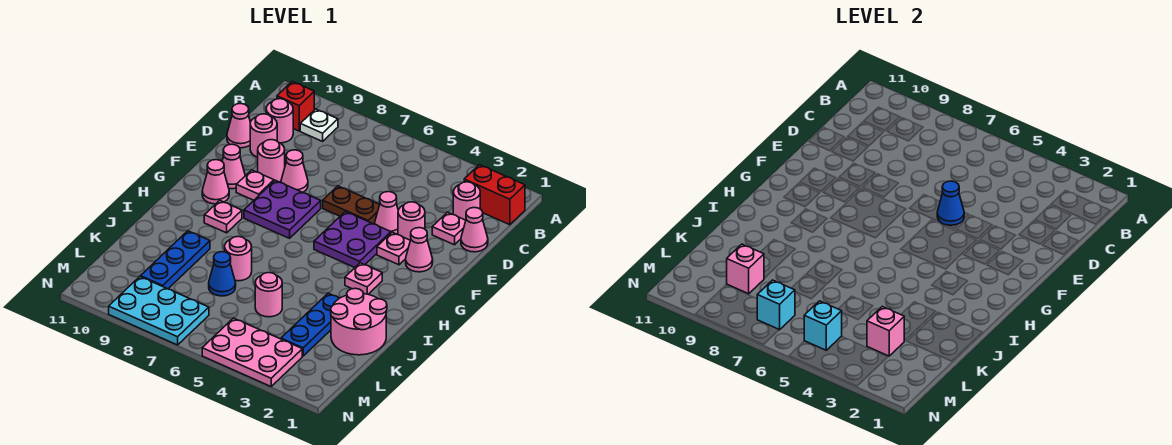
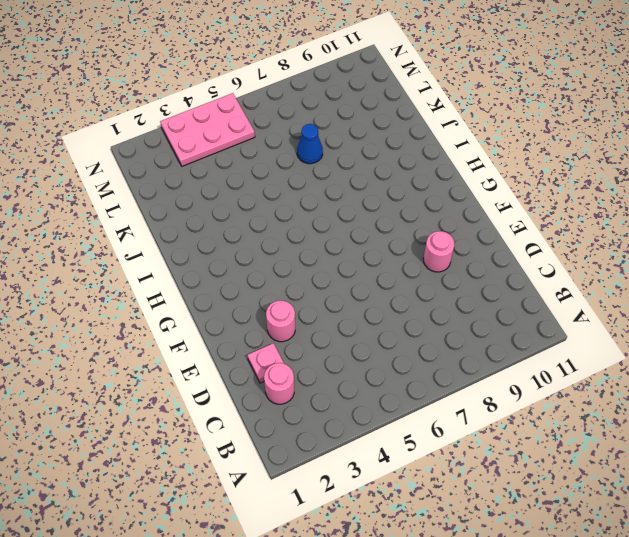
none -> red 1x2 brick [464,165,525,225]
none -> white 1x1 plate [300,109,338,141]
none -> red 1x1 brick [277,81,314,131]
none -> pink 1x1 round brick [266,99,293,143]

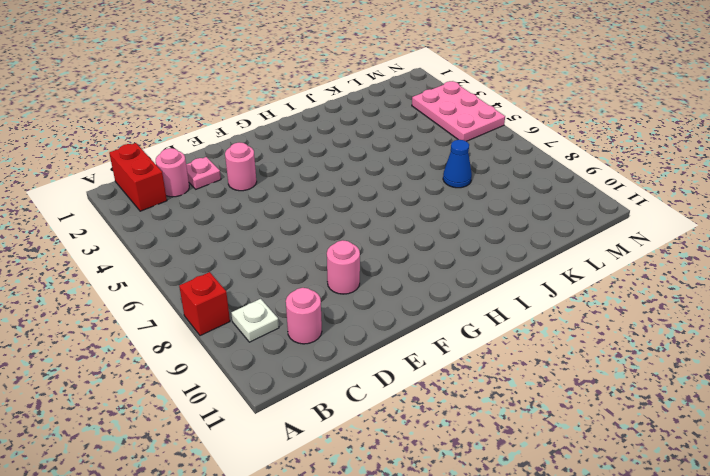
red 1x1 brick [179,272,230,336] -> red 1x1 brick moved to [277,81,314,131]
none -> pink 1x1 cone [461,208,488,252]
none -> pink 1x1 round brick [250,114,277,157]
none -> pink 1x1 cone [227,104,251,148]
none -> pink 1x1 cone [375,192,398,234]

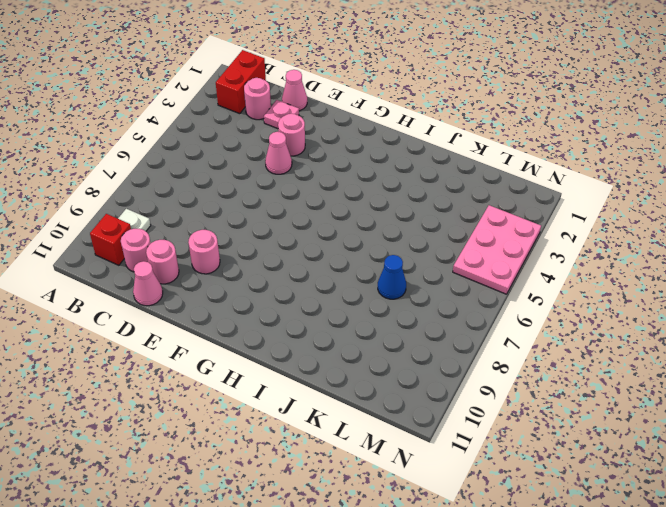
none -> brown 1x2 plate [323,186,380,224]
none -> pink 1x1 cone [281,150,308,192]
none -> pink 1x1 cone [406,228,433,272]
none -> pink 1x1 plate [377,232,410,265]

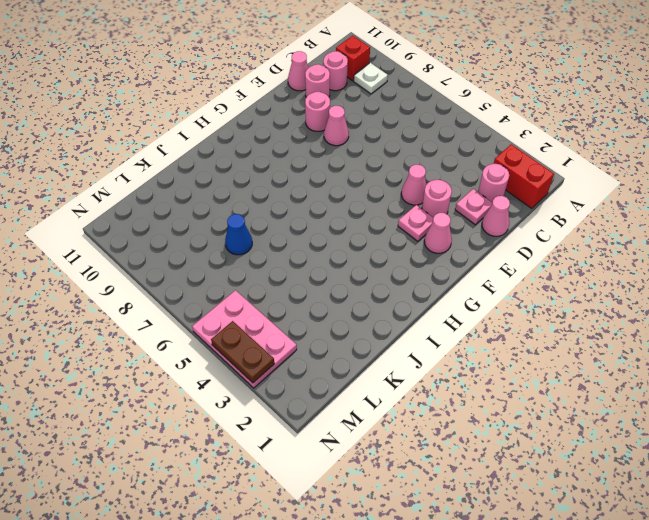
brown 1x2 plate [211,321,274,383] -> brown 1x2 plate moved to [323,186,380,224]
none -> purple 2x2 plate [314,212,391,267]
none -> purple 2x2 plate [244,180,321,238]
none -> pink 1x1 plate [236,170,274,200]
none -> pink 1x1 cone [222,144,245,189]

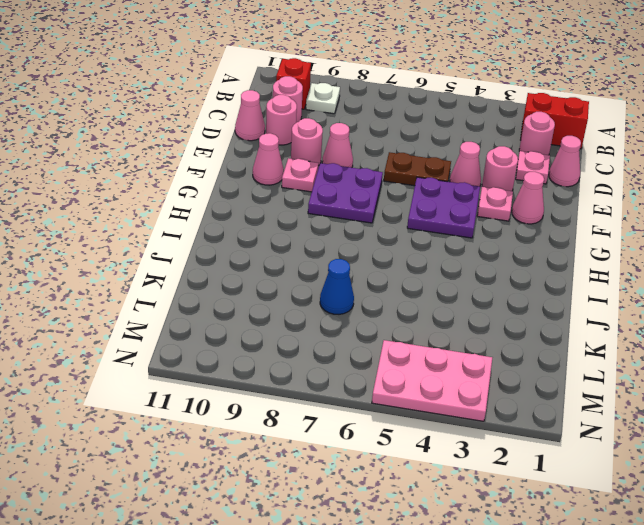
none -> pink 1x1 cone [202,160,229,204]
none -> pink 1x1 plate [345,263,382,294]
none -> pink 1x1 plate [204,200,242,233]
none -> pink 2x2 round brick [331,288,387,355]

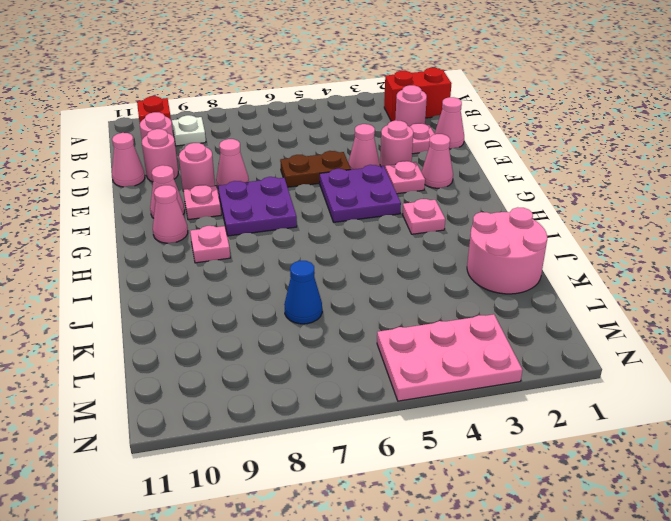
none -> blue 1x3 plate [281,293,339,356]
none -> pink 1x1 round brick [225,236,252,281]
none -> blue 1x3 plate [141,231,210,289]
none -> pink 1x1 round brick [255,273,282,317]

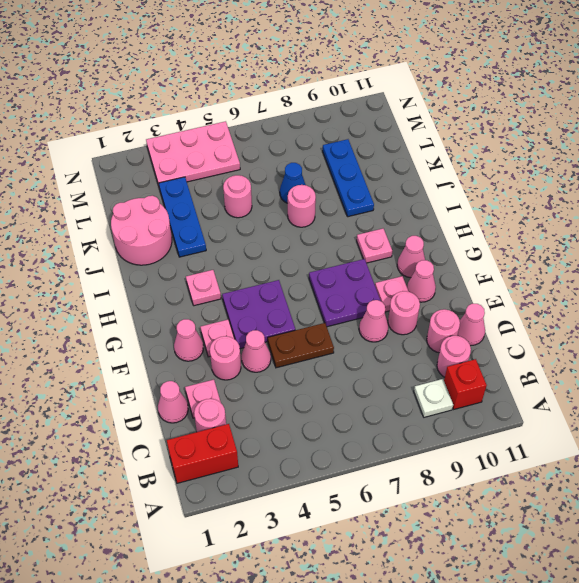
none -> cyan 2x3 plate [109,277,209,345]
none -> blue 1x1 cone [937,181,964,225]
none -> pink 1x1 brick [867,307,904,356]
none -> pink 1x1 brick [727,244,764,294]

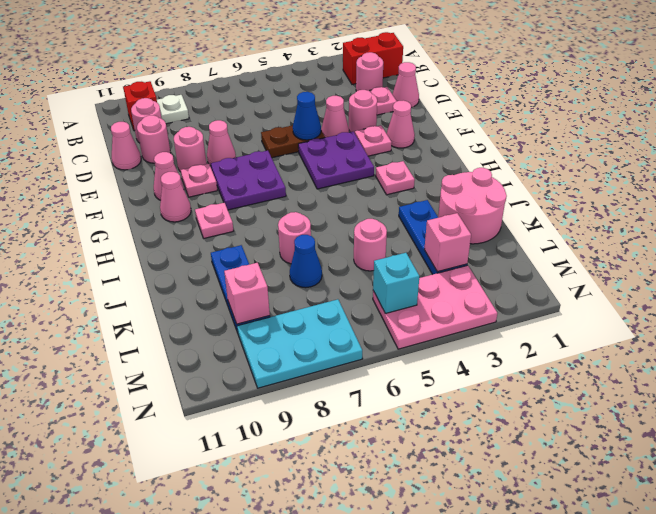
none -> cyan 1x1 brick [757,280,795,330]

